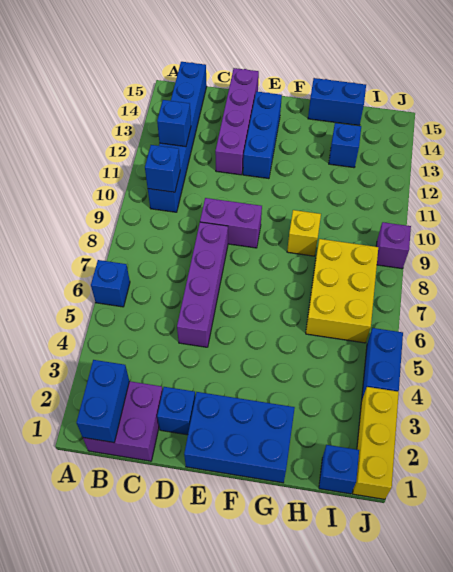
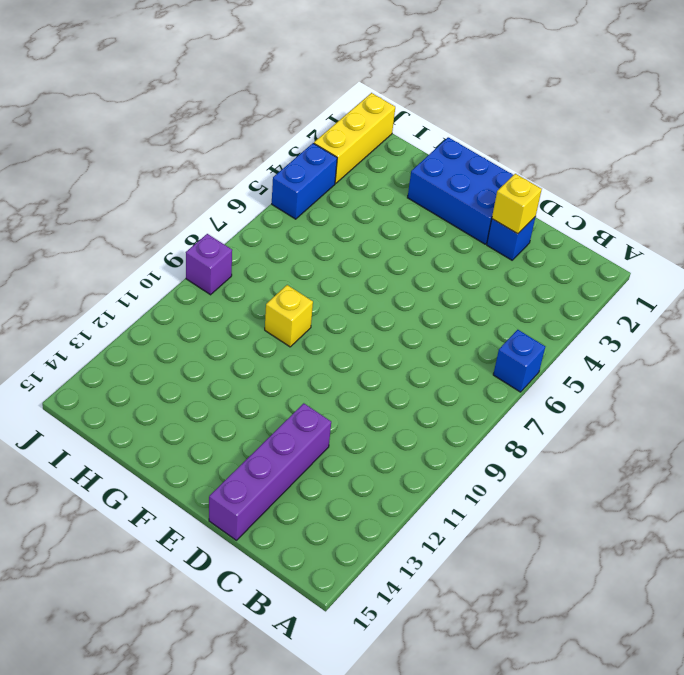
yellow 1x1 brick [492,174,542,234] -> none
none -> purple 2x2 brick [83,381,163,461]
none -> blue 1x6 brick [148,62,207,212]
none -> purple 1x4 brick [177,222,228,347]

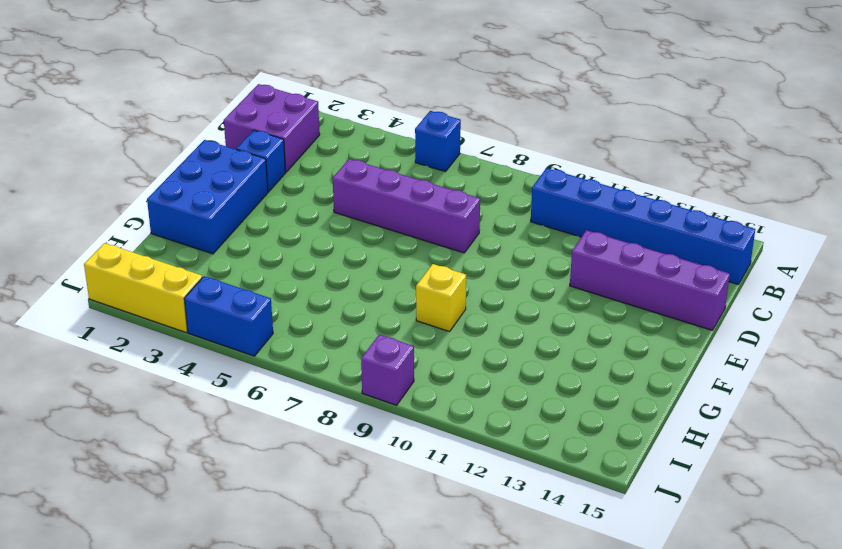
none -> purple 1x2 brick [200,198,262,248]
none -> blue 1x3 brick [243,91,282,179]
none -> blue 1x2 brick [308,78,366,125]

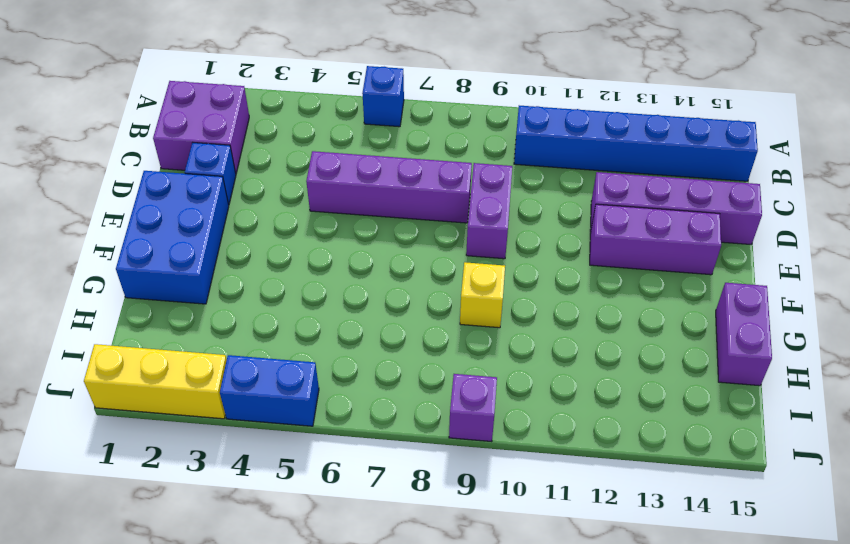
purple 1x3 brick [590,204,721,275] -> blue 1x3 brick [243,91,282,179]
purple 1x2 brick [716,283,772,386] -> blue 1x2 brick [308,78,366,125]
none -> yellow 2x3 brick [306,239,378,343]
none -> blue 1x1 brick [329,123,361,168]
none -> blue 1x1 brick [319,445,359,494]

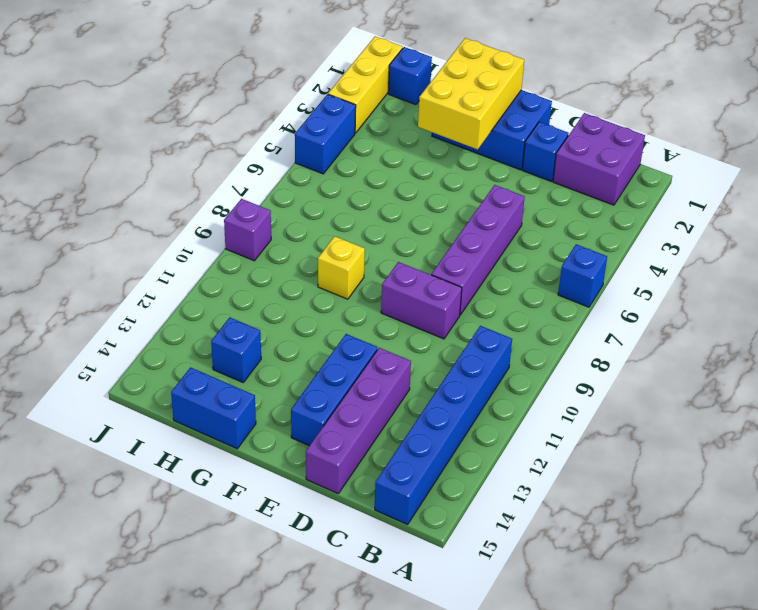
yellow 2x3 brick [418,38,524,149] -> yellow 2x3 brick moved to [306,239,378,343]
none -> blue 1x2 brick [76,360,129,443]
none -> blue 1x1 brick [145,145,180,192]
none -> blue 1x1 brick [157,100,191,147]

